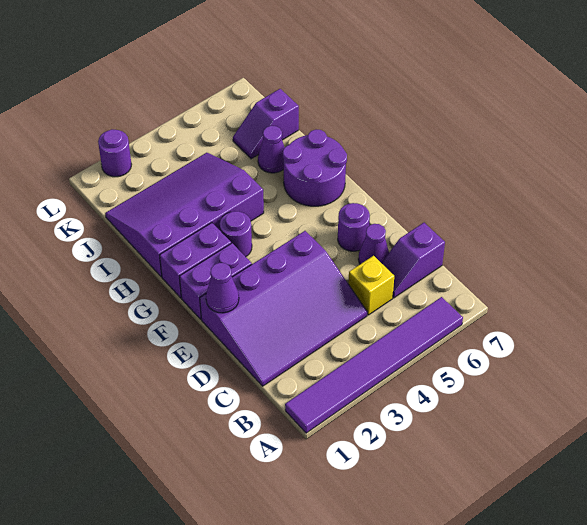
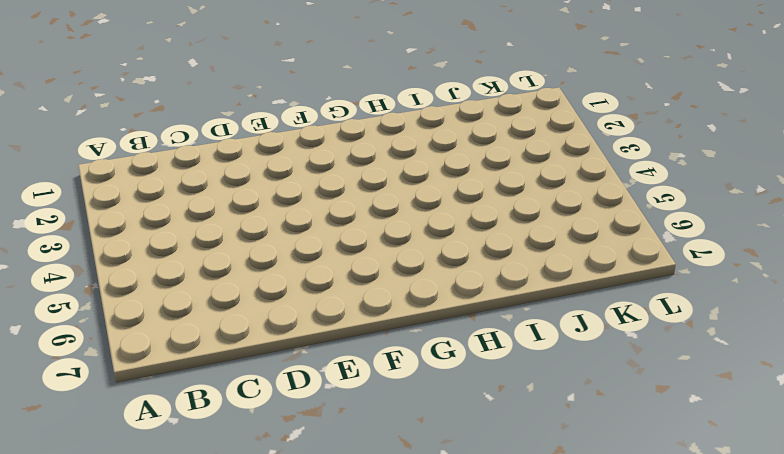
none -> purple 1x6 tile [285,297,463,433]
none -> purple 3x4 slope [200,231,367,386]
none -> yellow 1x1 brick [348,256,394,315]

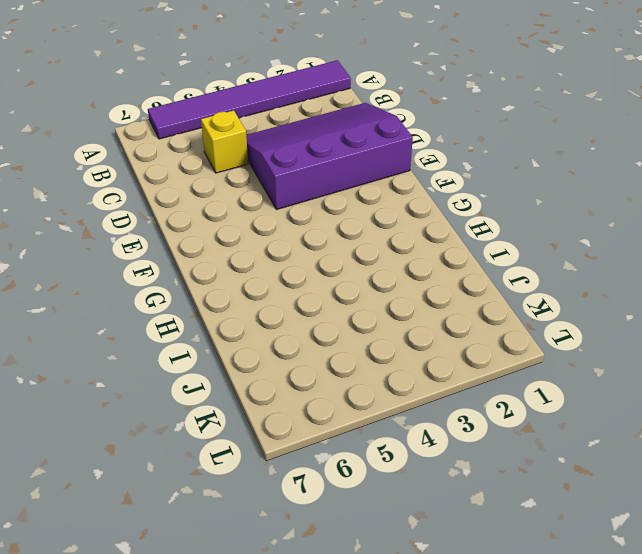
none -> purple 1x2 slope [382,223,445,298]
none -> purple 1x1 cone [358,224,389,264]
none -> purple 1x1 round brick [338,203,370,251]

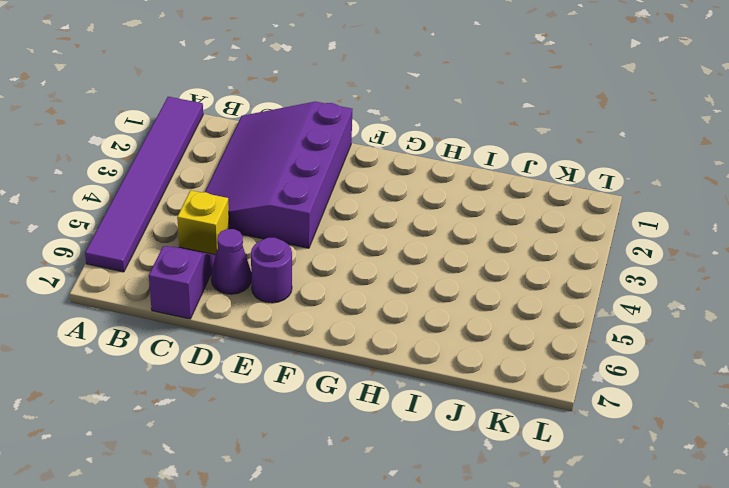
none -> purple 1x2 brick [179,243,252,319]
none -> purple 1x2 brick [160,223,231,298]
none -> purple 1x1 round brick [220,211,252,257]

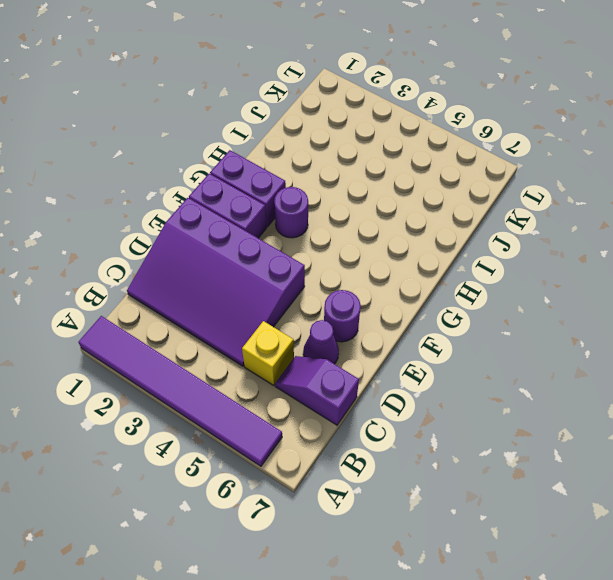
none -> purple 2x2 round brick [283,130,347,206]
none -> purple 3x4 slope [105,153,264,277]
none -> purple 1x1 cone [258,126,285,173]

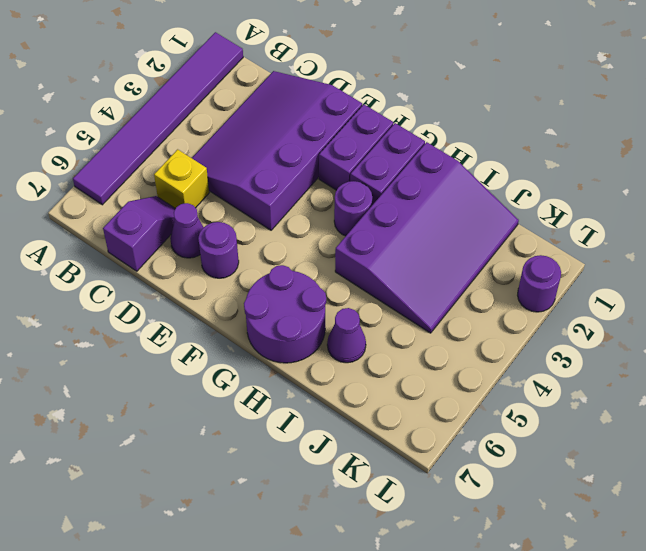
none -> purple 1x2 slope [233,89,299,159]
none -> purple 1x1 cone [206,263,239,313]

